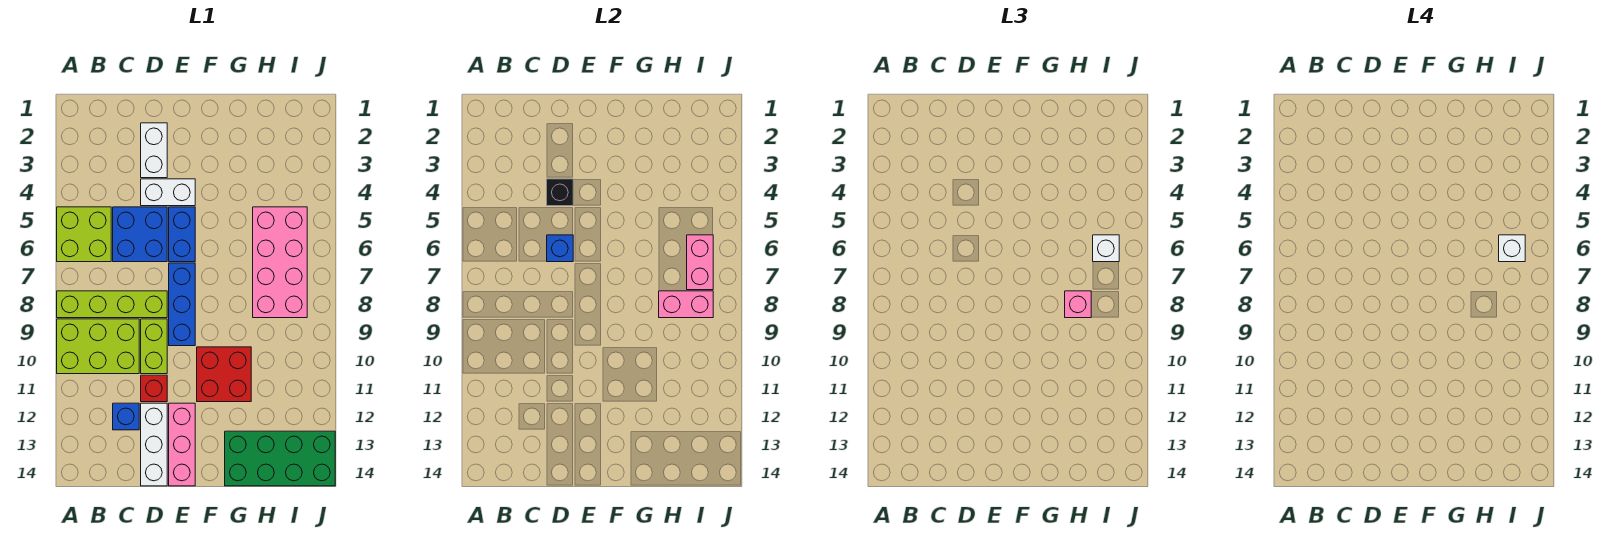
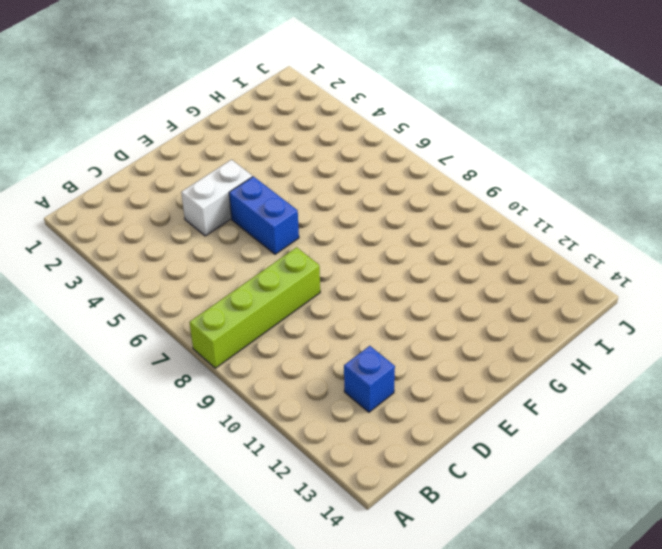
none -> lime 2x2 brick [57,207,111,262]
none -> lime 2x3 brick [57,319,139,374]
none -> blue 2x2 brick [113,207,167,262]

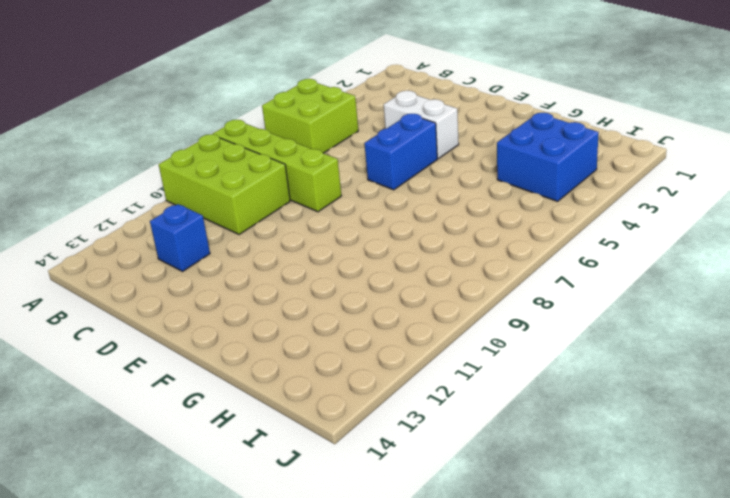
blue 2x2 brick [497,113,599,201] -> blue 2x2 brick moved to [113,207,167,262]
none -> white 1x2 brick [141,123,167,178]
none -> lime 1x2 brick [141,319,167,374]
none -> red 1x1 brick [141,375,167,402]

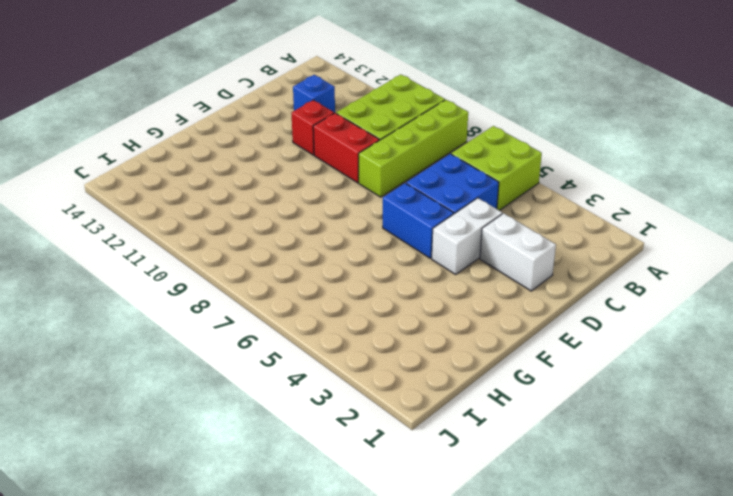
red 1x2 brick [313,113,379,183] -> lime 1x2 brick [141,319,167,374]
none -> white 1x3 brick [141,403,167,486]
none -> blue 1x3 brick [169,263,195,346]
none -> pink 1x3 brick [169,403,195,486]

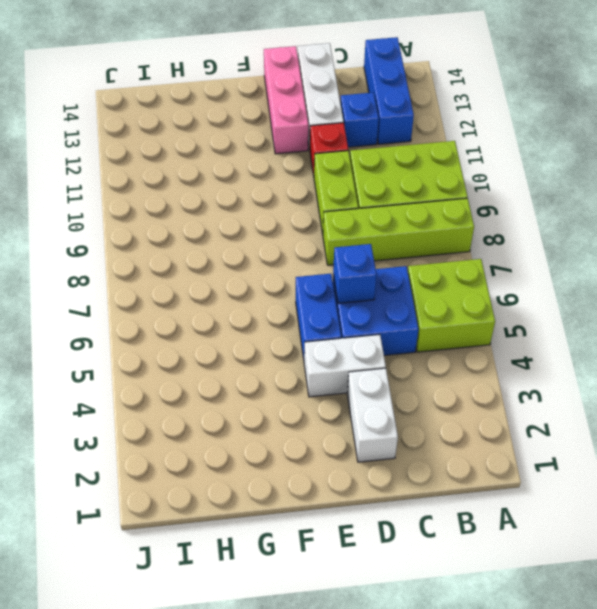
blue 1x3 brick [364,37,414,144] -> blue 1x3 brick moved to [169,263,195,346]
none -> red 2x2 brick [197,347,251,402]
none -> green 2x4 brick [225,431,335,486]
none -> pink 2x4 brick [253,207,307,318]

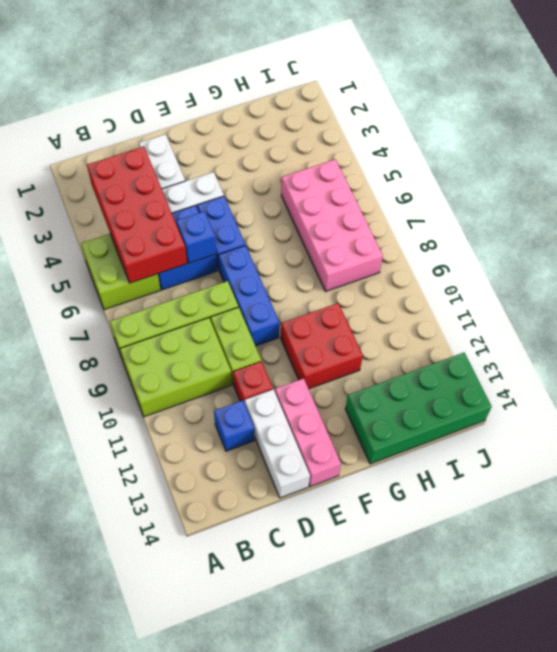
red 2x4 brick [87,147,187,283] -> none
none -> black 1x1 brick [547,179,573,206]
none -> pink 1x2 brick [659,291,713,318]
none -> pink 1x2 brick [687,235,713,290]

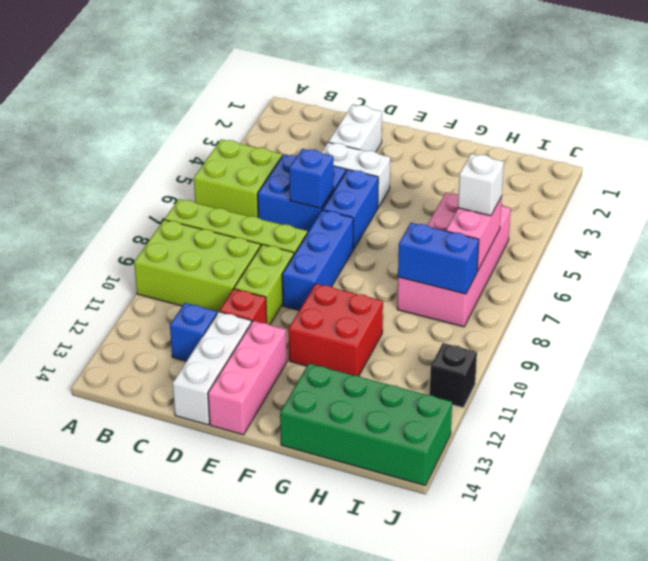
blue 1x2 brick [398,223,479,294] -> pink 1x2 brick [659,291,713,318]
black 1x1 brick [430,343,477,408] -> black 1x1 brick moved to [547,179,573,206]
none -> pink 1x1 brick [1065,291,1091,318]
none -> white 1x1 brick [1499,235,1525,262]

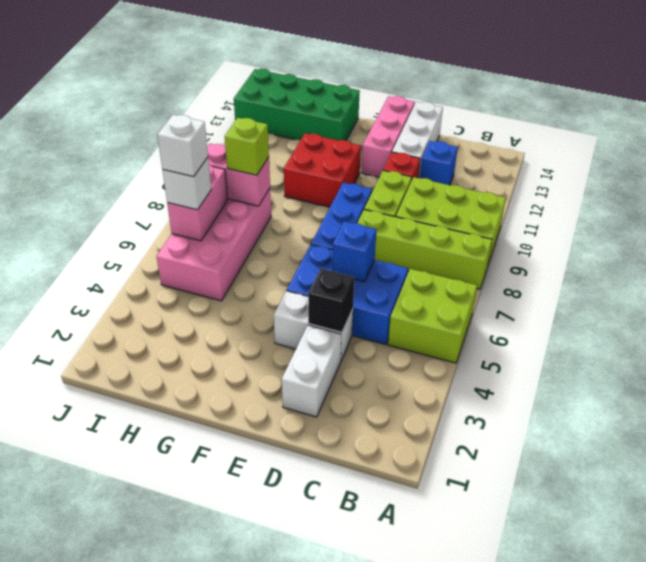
lime 1x1 brick [225,118,269,175] -> pink 1x1 brick [1065,291,1091,318]

